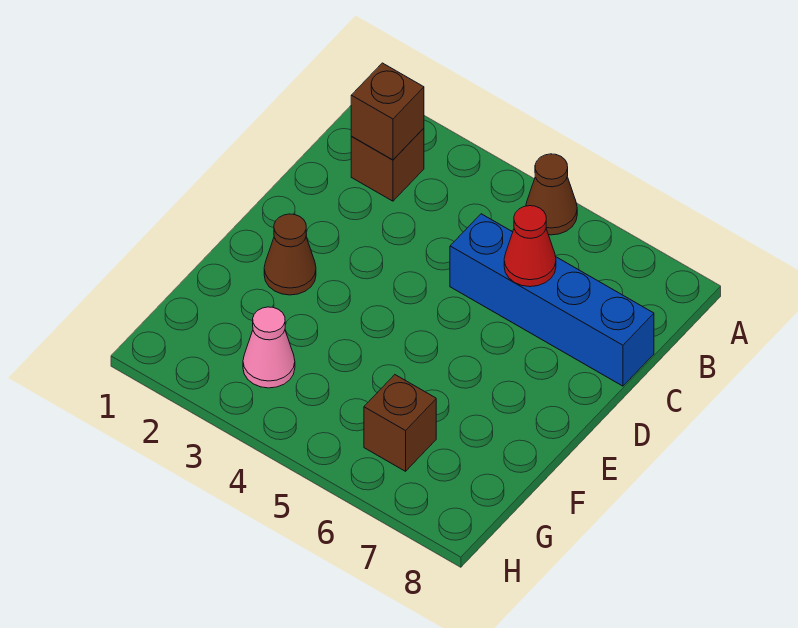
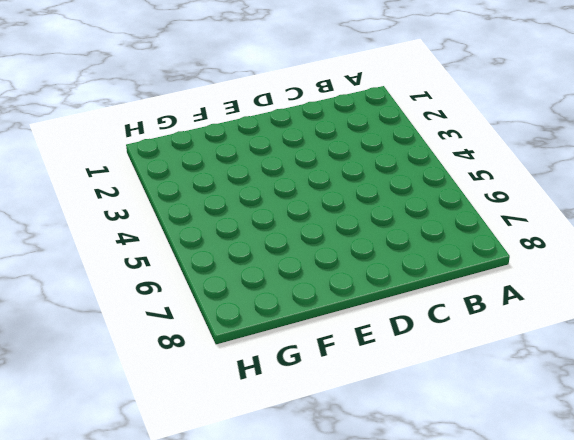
none -> brown 1x1 cone [526,154,577,235]
none -> brown 1x1 brick [351,128,424,201]

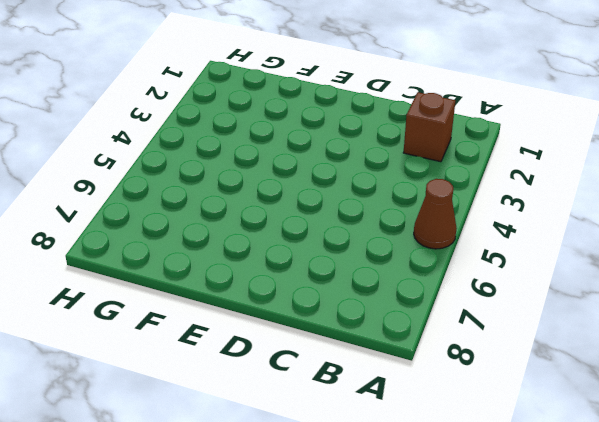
none -> blue 1x4 brick [450,214,654,386]
none -> brown 1x1 cone [264,214,316,295]

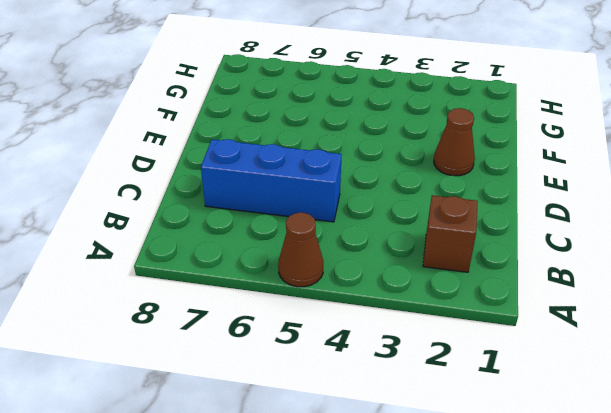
blue 1x3 brick [201,139,342,222] -> blue 1x4 brick [450,214,654,386]
none -> pink 1x1 cone [243,307,295,388]
none -> brown 1x1 brick [364,375,436,471]

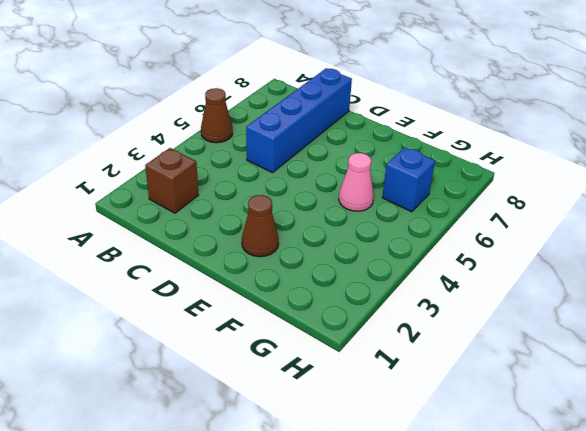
pink 1x1 cone [339,153,374,211] -> pink 1x1 cone moved to [243,307,295,388]
blue 1x1 brick [382,147,435,212] -> brown 1x1 brick [364,375,436,471]
none -> brown 1x1 brick [351,63,424,160]
none -> red 1x1 cone [504,206,556,287]

